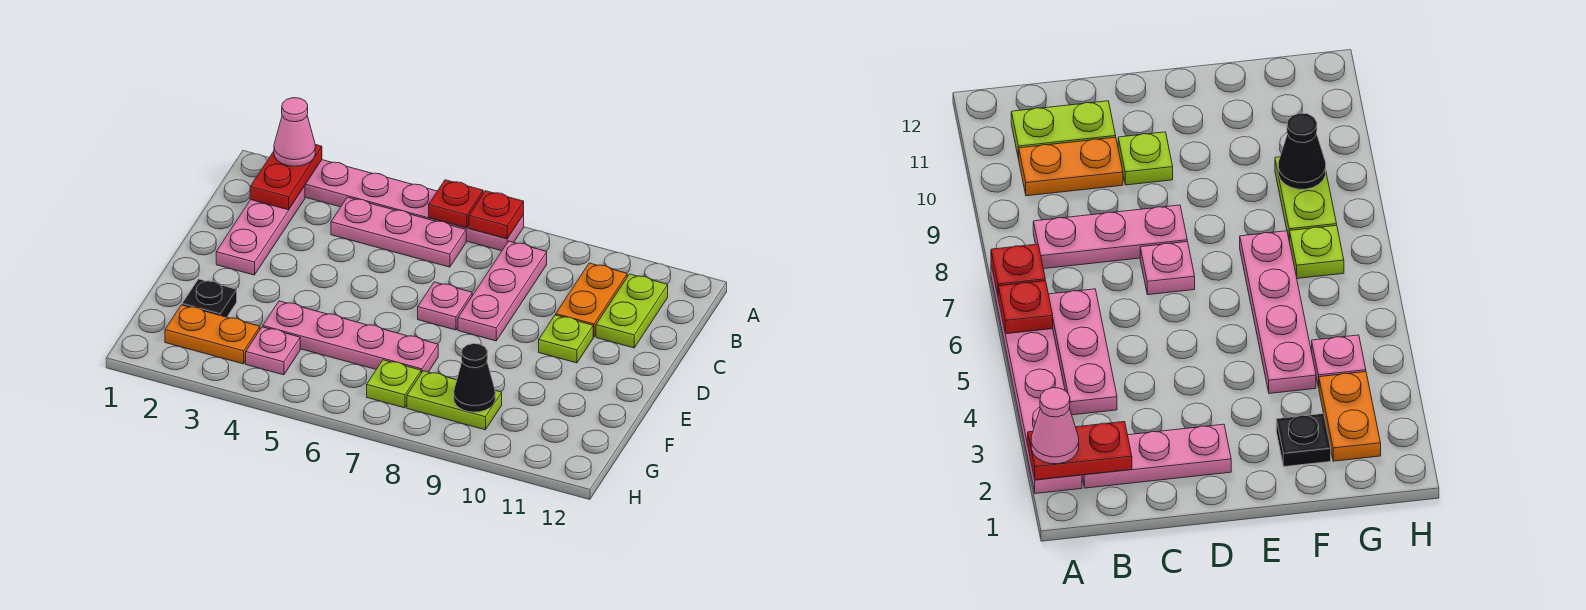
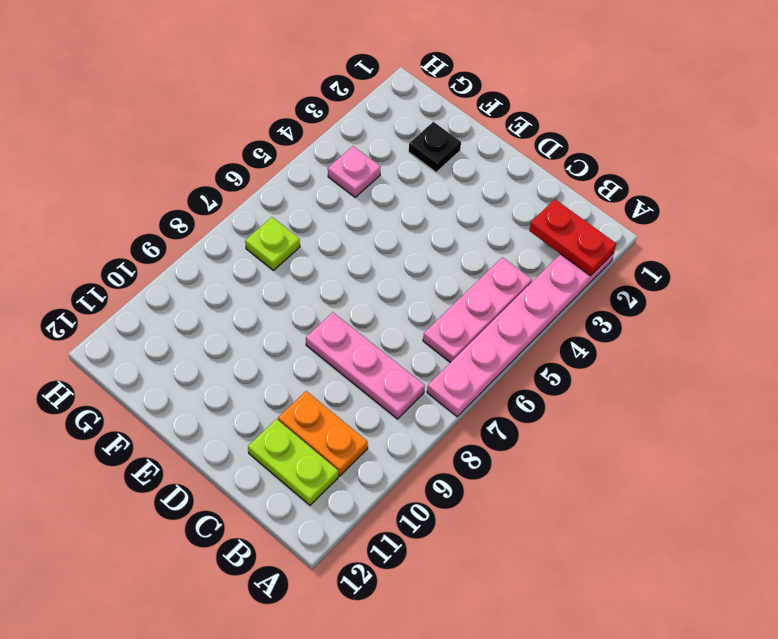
none -> pink 1x3 plate [216,186,305,275]
none -> pink 1x1 plate [418,282,472,330]
none -> lime 1x1 plate [539,315,593,363]

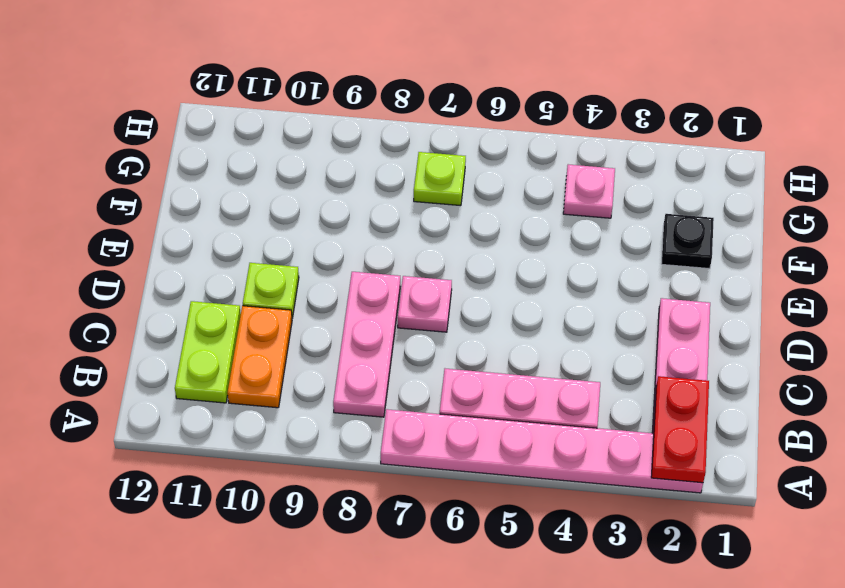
none -> pink 1x4 plate [263,301,438,373]
none -> orange 1x2 plate [165,305,260,364]
none -> lime 1x2 plate [407,371,502,430]

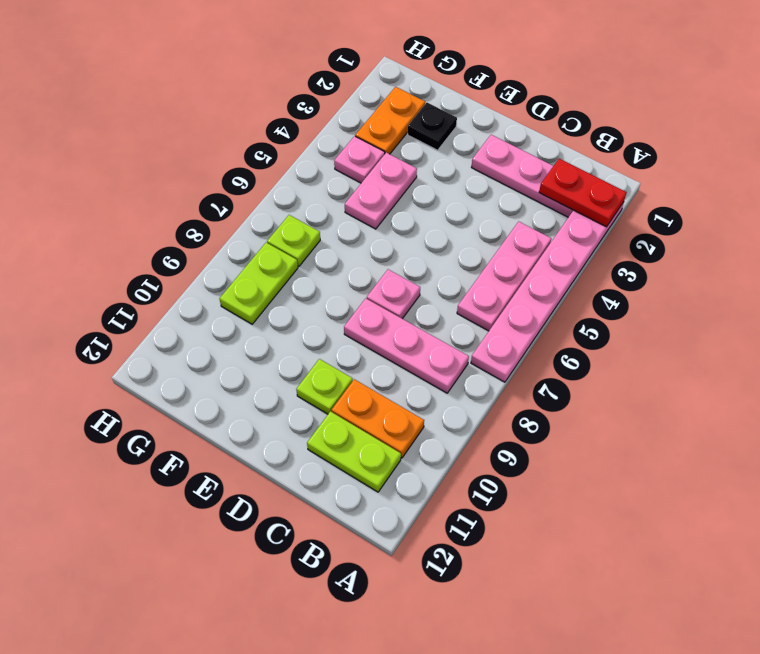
pink 1x2 plate [345,153,417,229] -> pink 1x4 plate [263,301,438,373]
none -> red 1x1 plate [429,180,483,228]
none -> red 1x1 plate [469,191,524,239]
none -> black 1x1 cone [454,344,495,412]

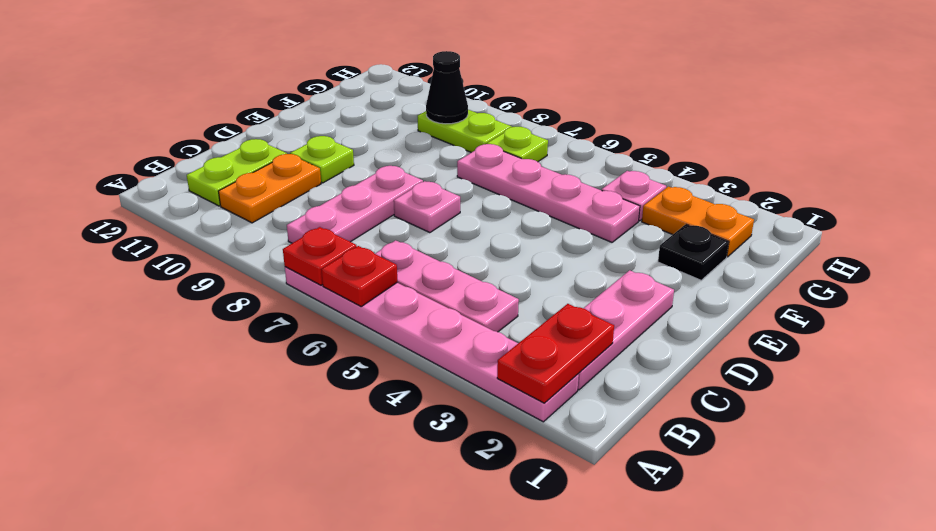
none -> pink 1x1 cone [274,98,315,166]

